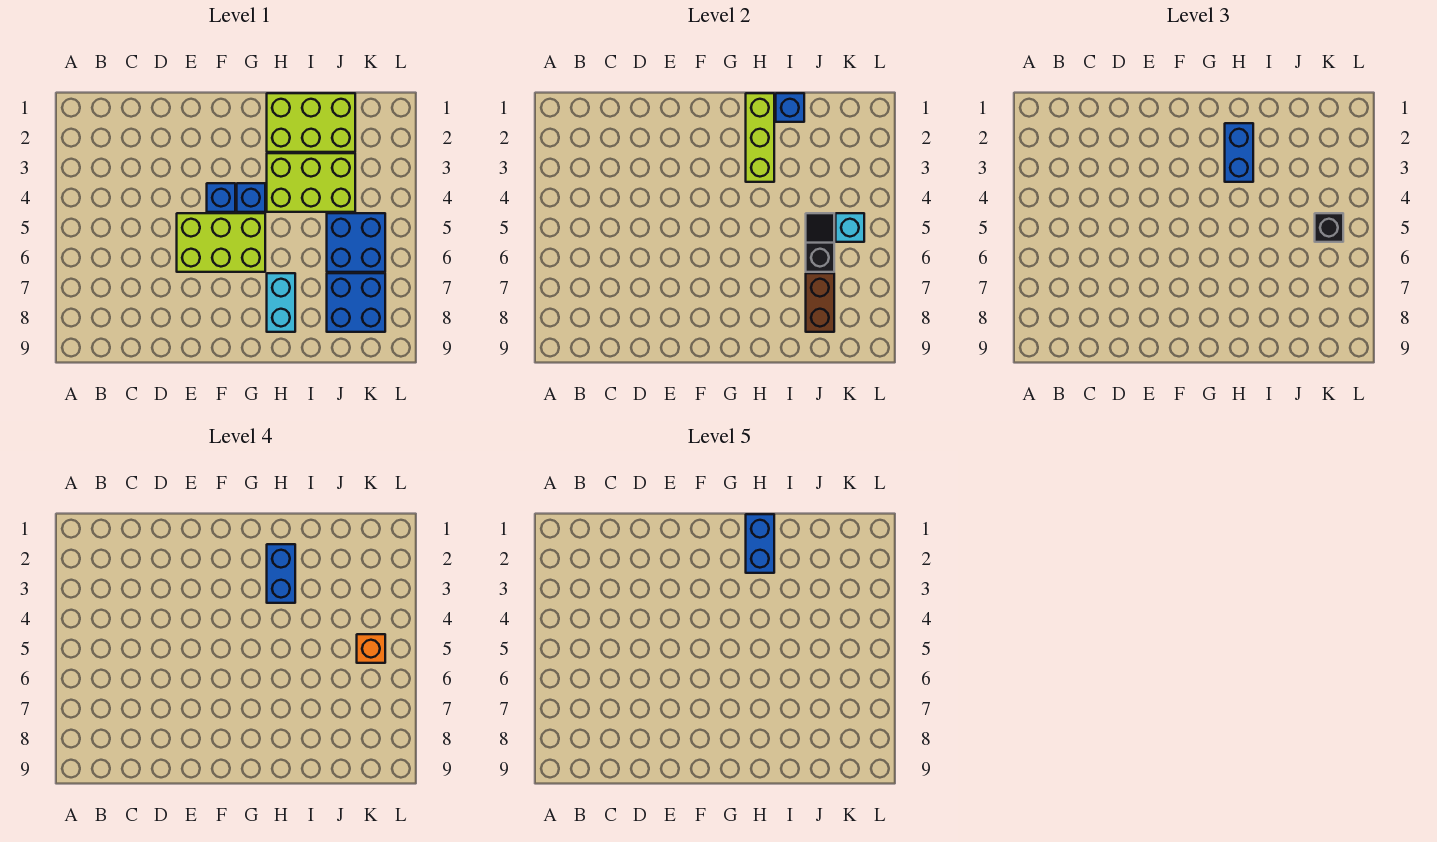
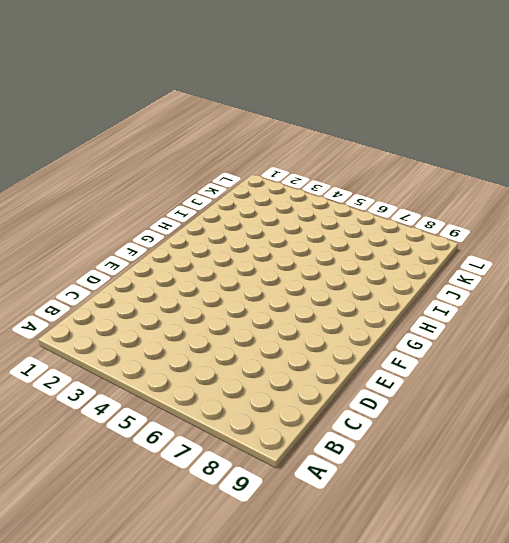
none -> lime 2x3 brick [177,213,265,272]
none -> blue 1x1 brick [207,183,235,212]
none -> blue 1x1 brick [237,183,265,212]

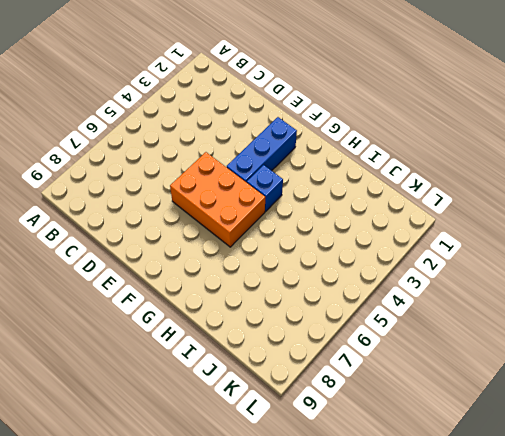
orange 2x3 brick [170,152,265,247] -> lime 2x3 brick [177,213,265,272]
blue 1x3 brick [227,117,297,182] -> blue 1x1 brick [207,183,235,212]
none -> lime 2x3 brick [267,93,355,152]
none -> lime 2x3 brick [267,153,355,212]
none -> cyan 1x2 brick [267,273,295,332]

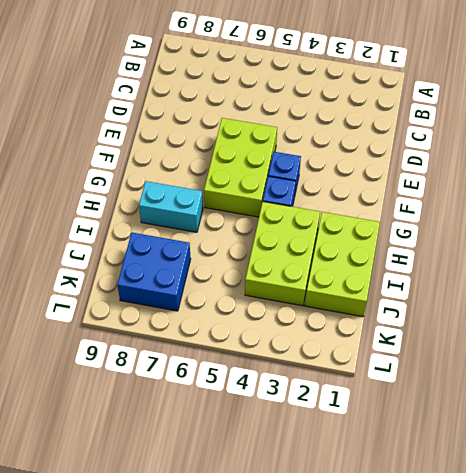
none -> blue 2x2 brick [327,213,385,272]
none -> lime 1x3 brick [746,93,774,182]
none -> blue 1x1 brick [776,93,804,122]

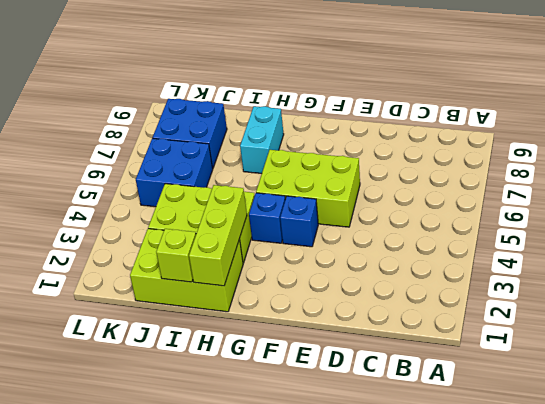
lime 1x1 brick [156,229,196,282] -> blue 1x1 brick [776,93,804,122]
none -> black 1x2 slope [806,213,834,272]
none -> brown 1x2 brick [806,273,834,332]
none -> cyan 1x1 brick [836,213,864,242]

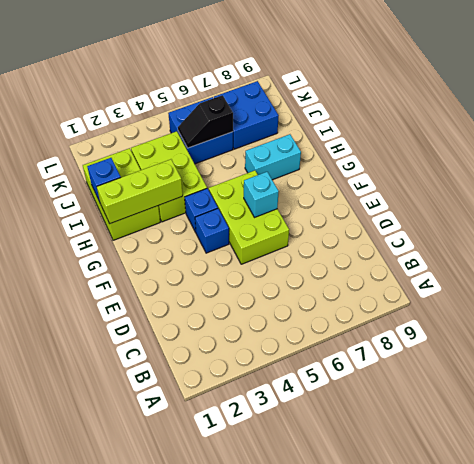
cyan 1x1 brick [244,172,279,218] -> cyan 1x1 brick moved to [836,213,864,242]
none -> brown 1x2 brick [806,273,834,332]
none -> blue 1x2 brick [1225,123,1253,182]
none -> black 1x1 brick [1315,213,1343,242]

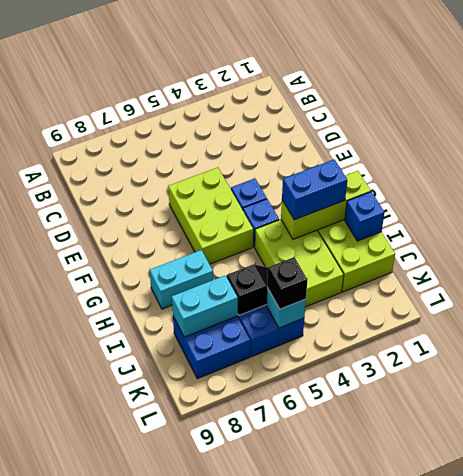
cyan 1x2 brick [172,275,238,337] -> brown 1x2 brick [806,273,834,332]
none -> blue 1x2 brick [267,544,295,603]
none -> orange 1x1 brick [357,634,385,663]
none -> blue 1x2 brick [746,514,774,573]

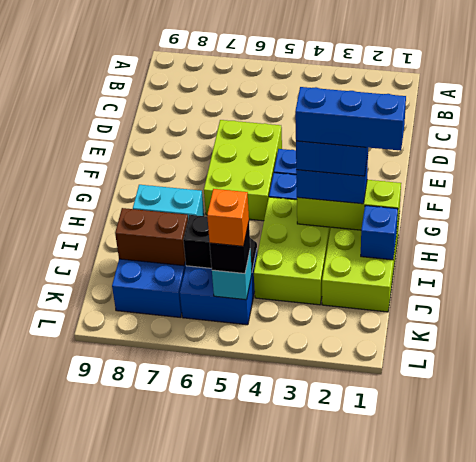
blue 1x3 brick [295,87,406,151] -> blue 1x2 brick [746,514,774,573]

